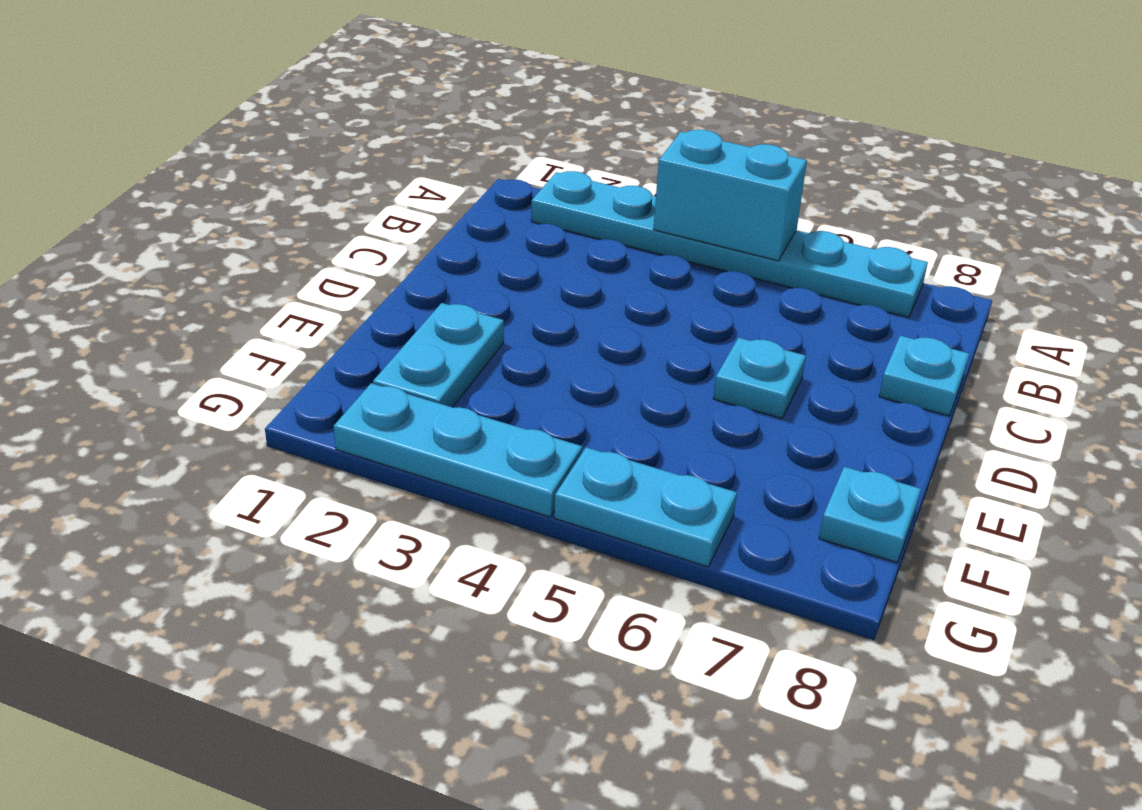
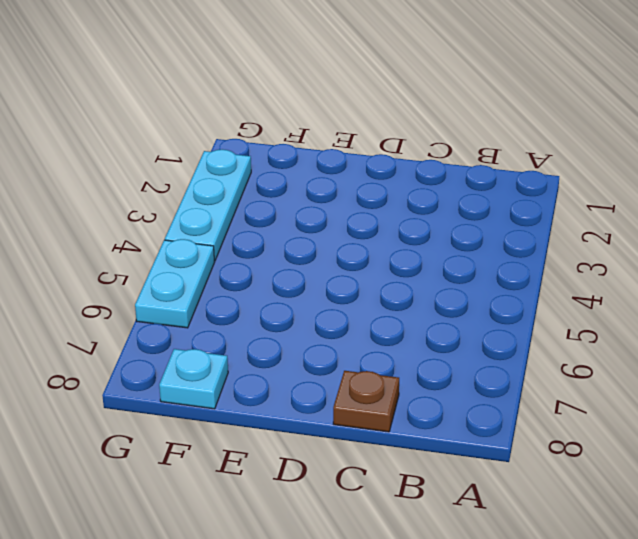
brown 1x1 plate [333,371,399,432] -> cyan 1x1 plate [879,336,969,416]
none -> cyan 1x6 plate [531,171,928,317]
none -> cyan 1x1 plate [713,338,806,418]

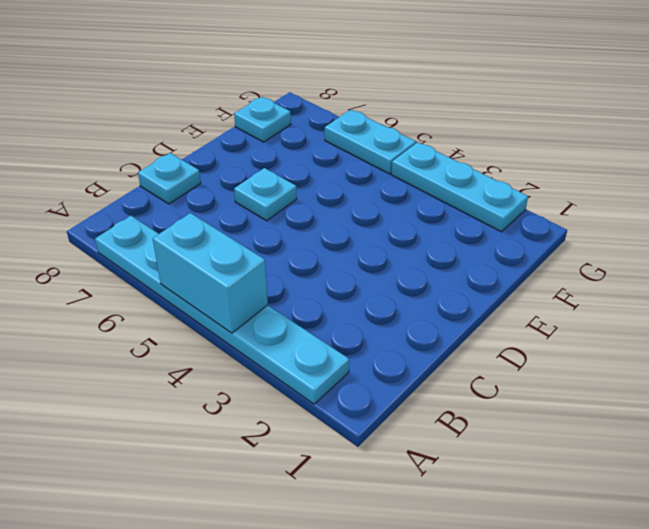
none -> cyan 1x2 plate [373,303,504,407]

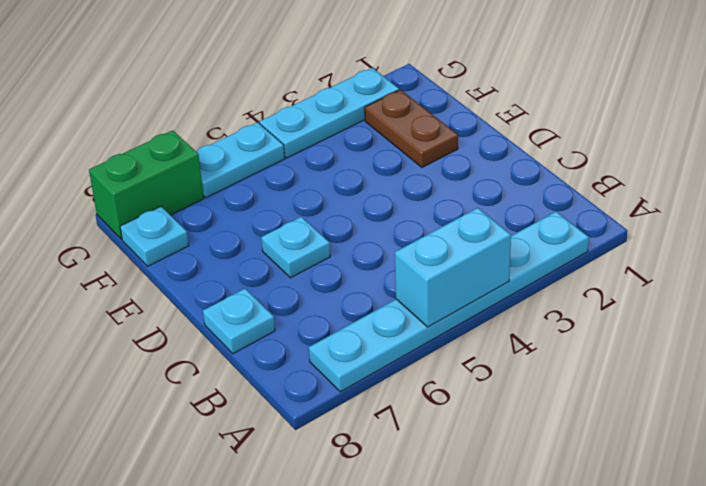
brown 1x2 plate [365,90,458,167] -> cyan 1x2 plate [373,303,504,407]
green 1x2 brick [89,130,204,239] -> none

